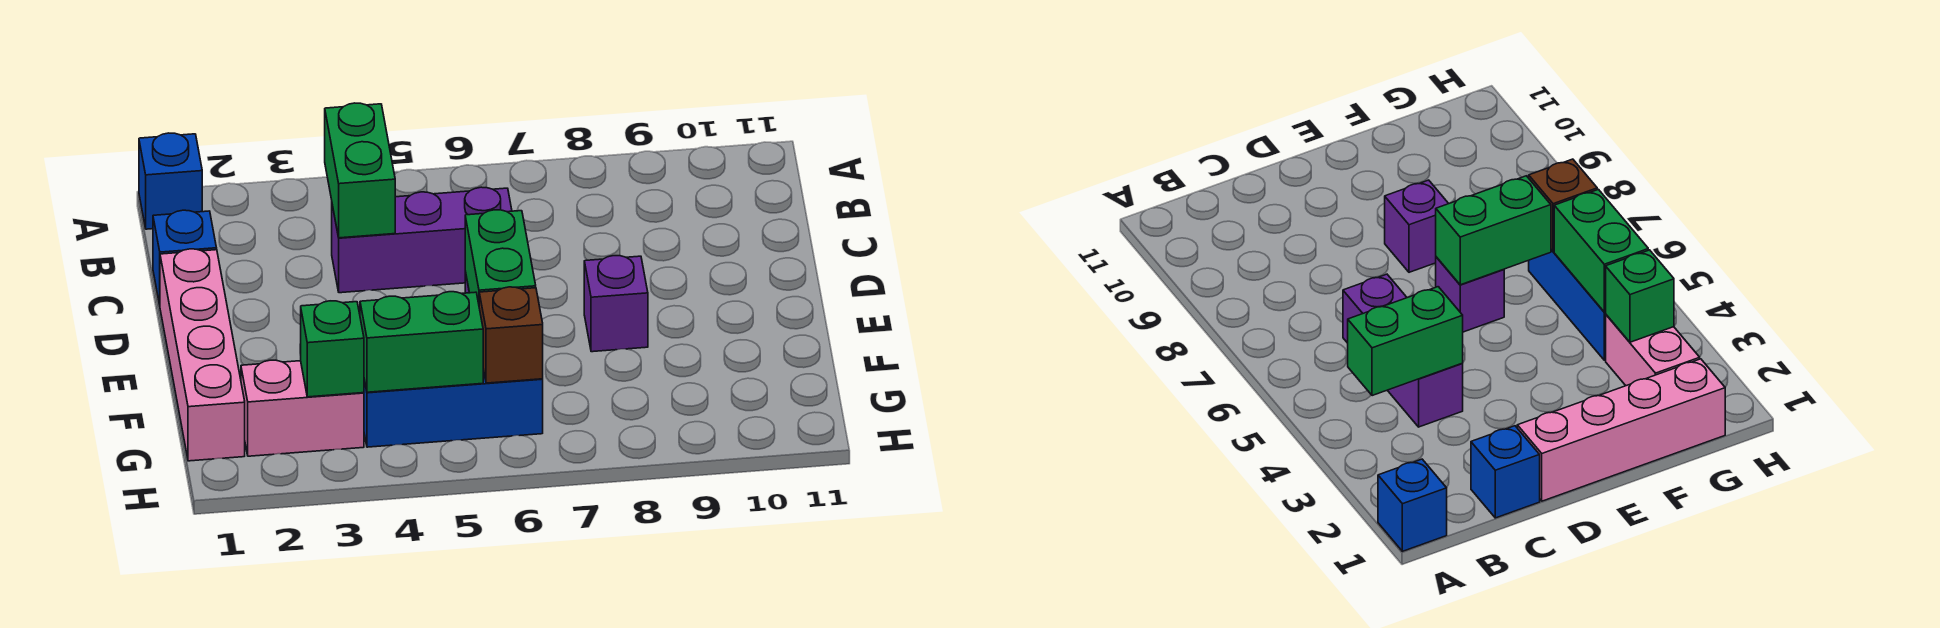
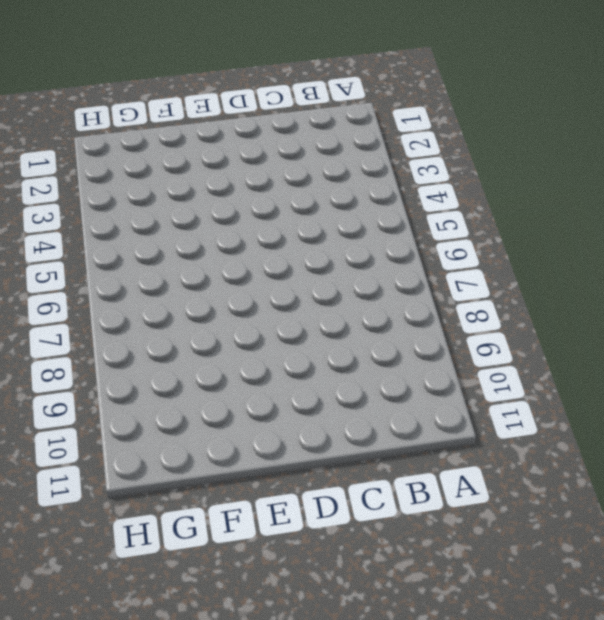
none -> blue 1x1 brick [139,133,202,229]
none -> blue 1x1 brick [153,210,217,305]
none -> purple 1x3 brick [332,187,512,293]

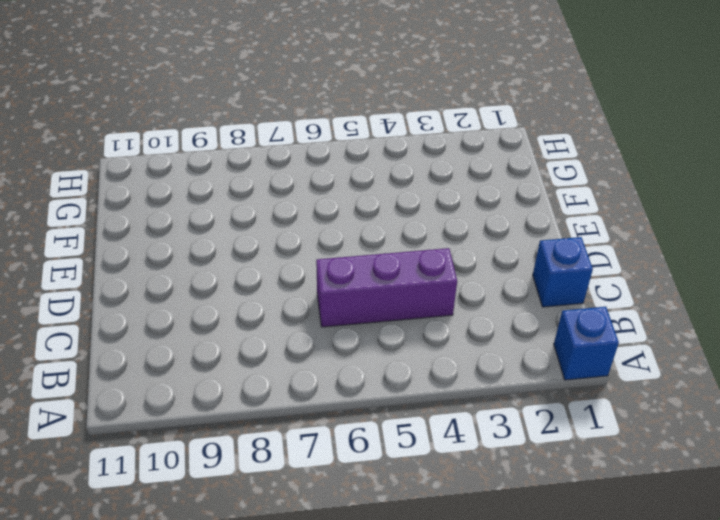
none -> pink 1x4 brick [160,249,245,461]
none -> purple 1x1 brick [1436,257,1504,332]
none -> purple 1x1 brick [584,256,648,352]

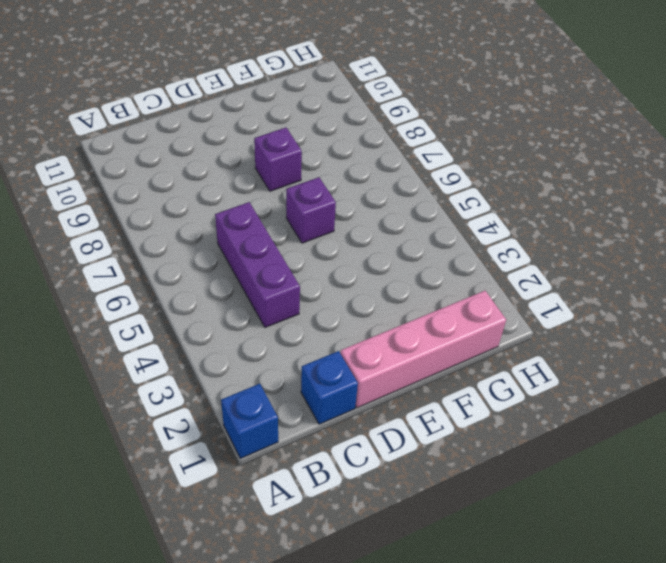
none -> pink 1x2 brick [241,360,364,456]
none -> blue 1x3 brick [364,369,543,447]
none -> green 1x2 brick [325,103,395,238]

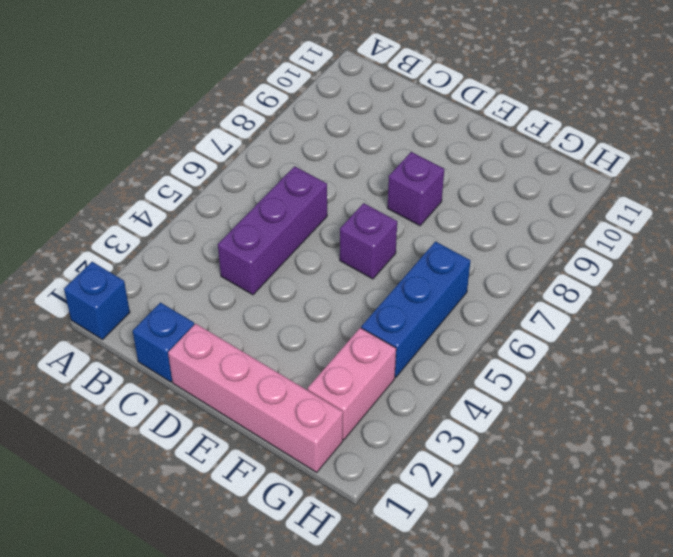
none -> green 1x2 brick [325,103,395,238]
none -> green 1x2 brick [465,210,536,303]
none -> green 1x1 brick [301,301,364,397]

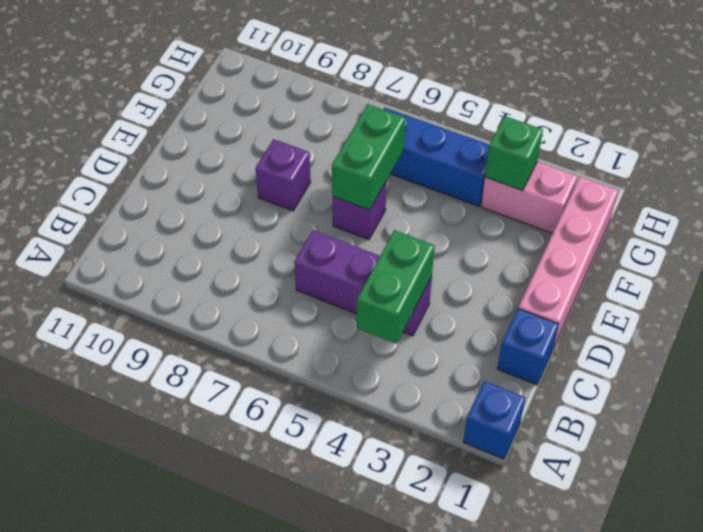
none -> green 1x2 brick [360,292,483,392]
none -> brown 1x1 brick [479,287,543,383]

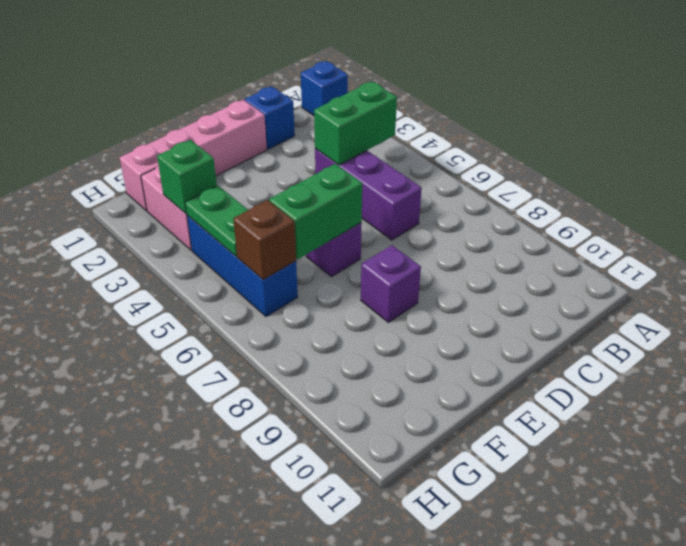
green 1x2 plate [185,186,248,256] -> green 1x2 brick [360,292,483,392]

